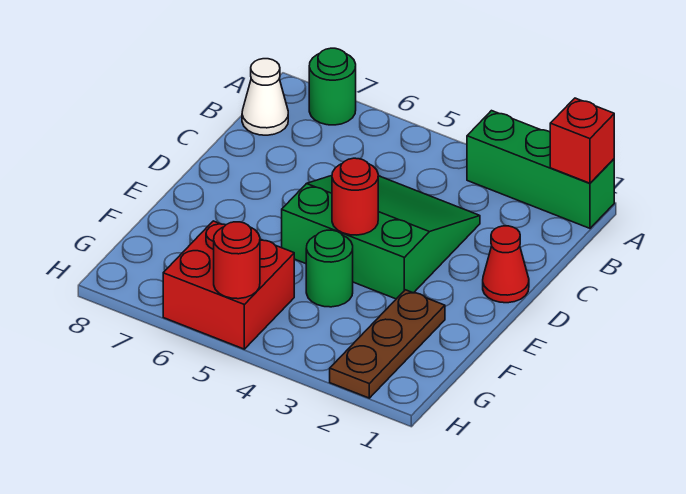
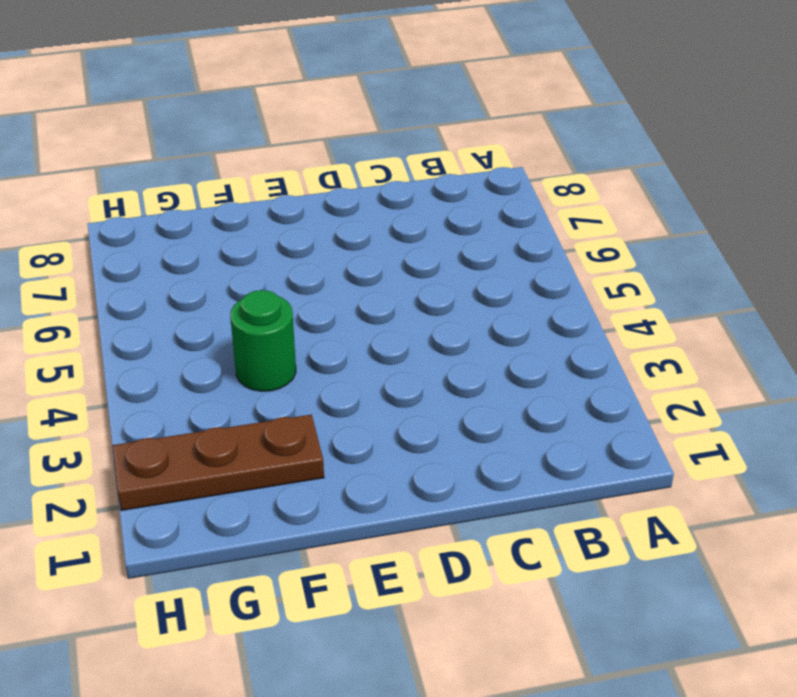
none -> green 1x3 brick [467,111,614,228]
none -> green 1x1 round brick [309,48,356,125]

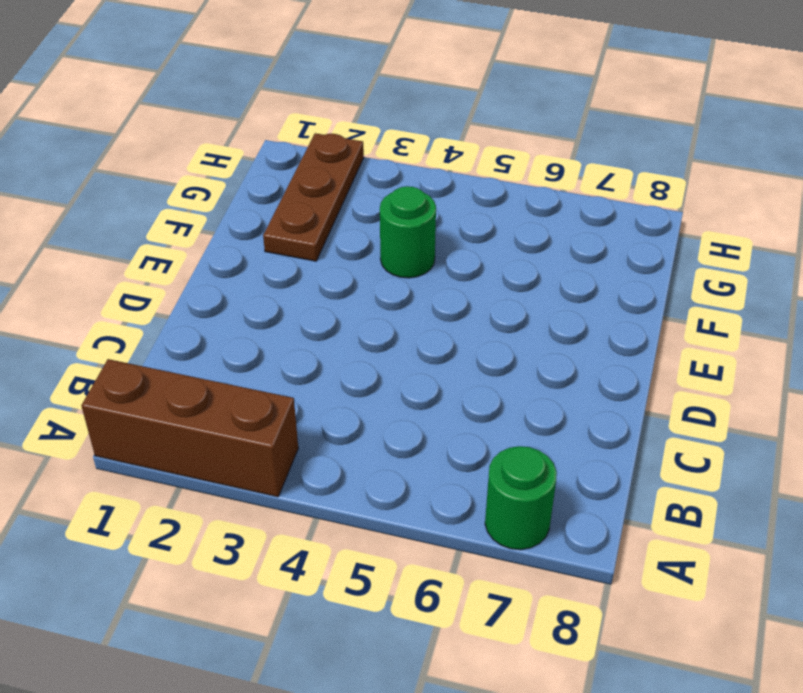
brown 1x3 brick [81,359,298,497] -> green 1x3 brick [467,111,614,228]
none -> white 1x1 cone [242,59,288,135]
none -> green 3x3 slope [282,176,480,299]

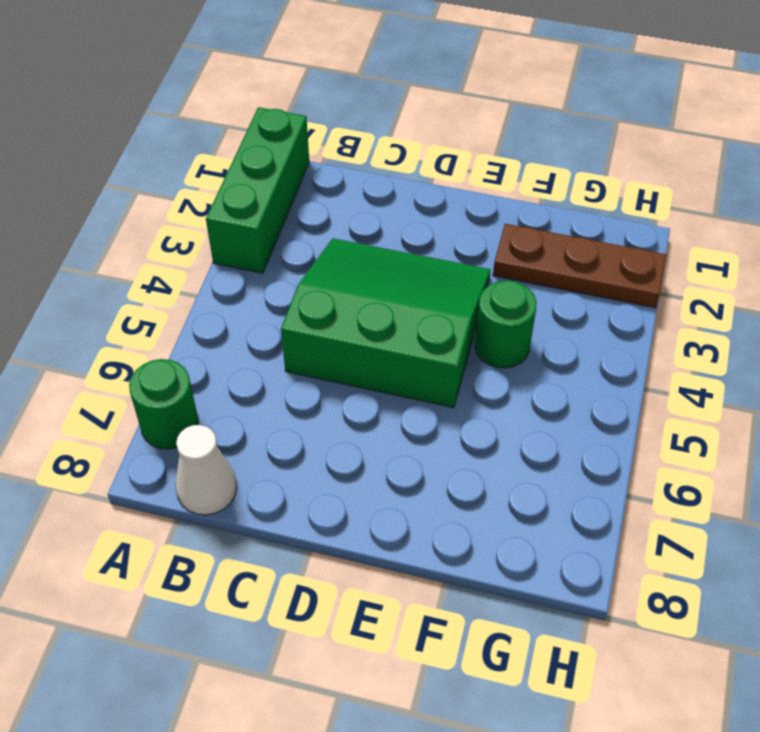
green 3x3 slope [281,238,490,408] -> green 3x3 slope turned to [282,176,480,299]
none -> red 1x1 cone [483,226,529,303]
none -> red 2x2 brick [163,221,294,349]

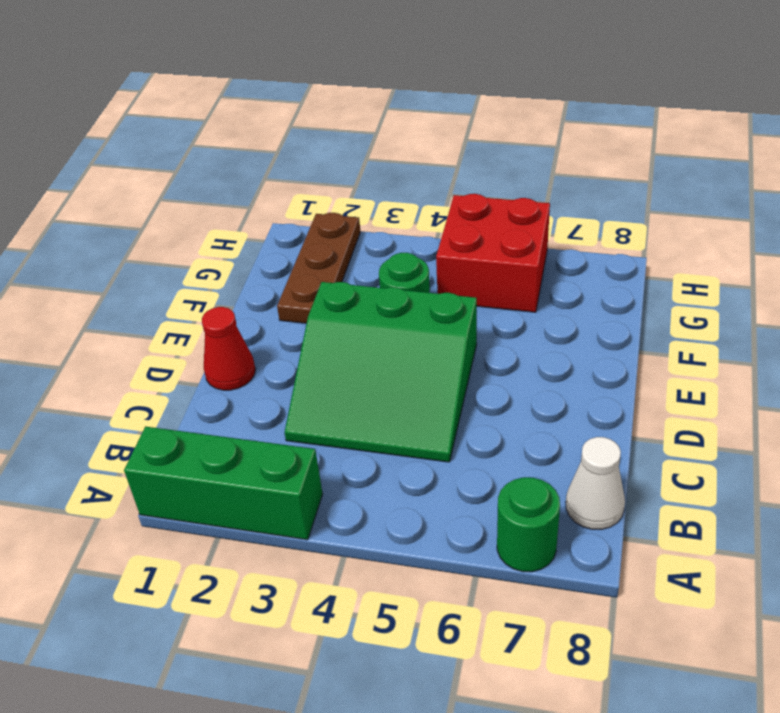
none -> red 1x1 brick [550,98,614,183]
none -> red 1x1 round brick [332,158,378,235]

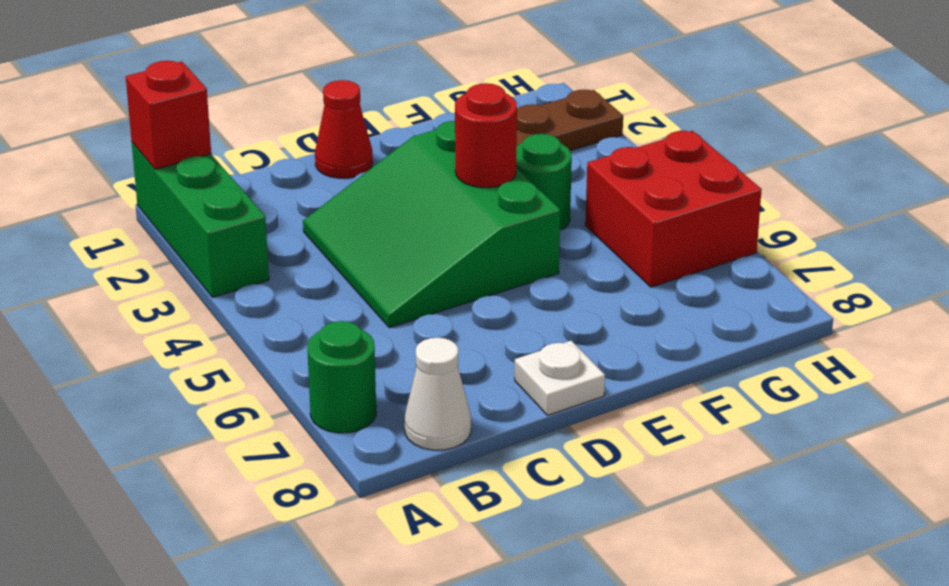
white 1x1 plate [515,341,605,416] -> none
none -> red 1x1 round brick [214,222,260,299]

